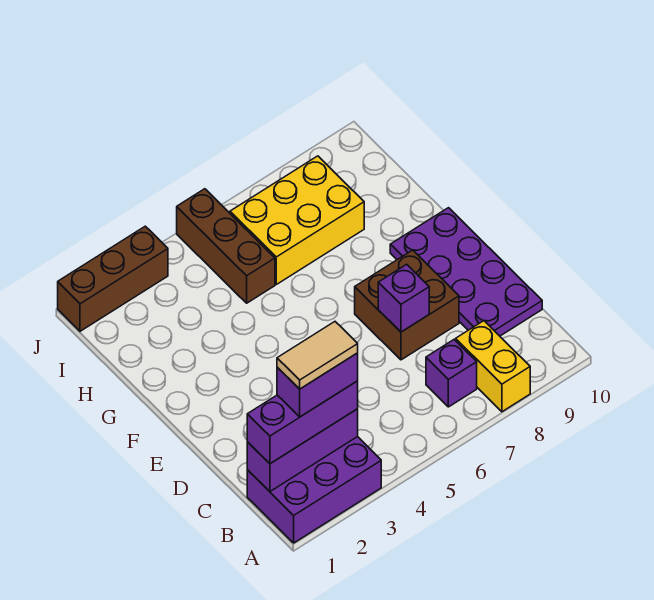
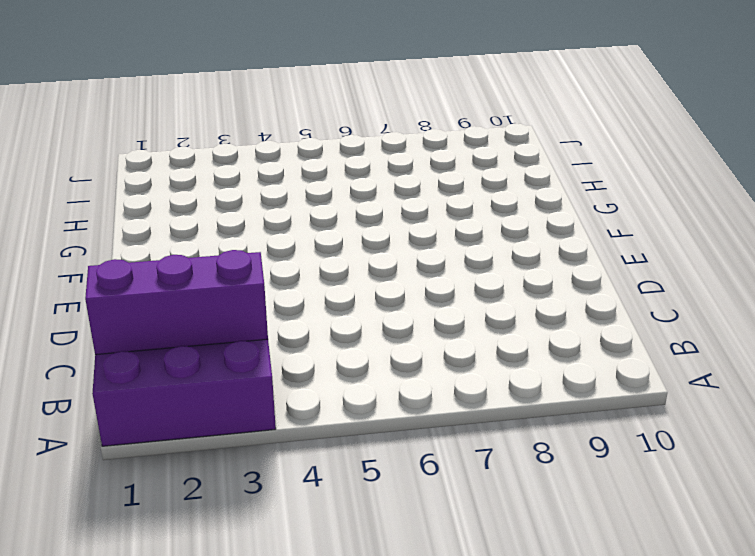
none -> yellow 1x2 brick [456,321,530,412]
none -> purple 1x1 brick [426,340,477,407]
none -> purple 2x4 plate [390,208,542,336]

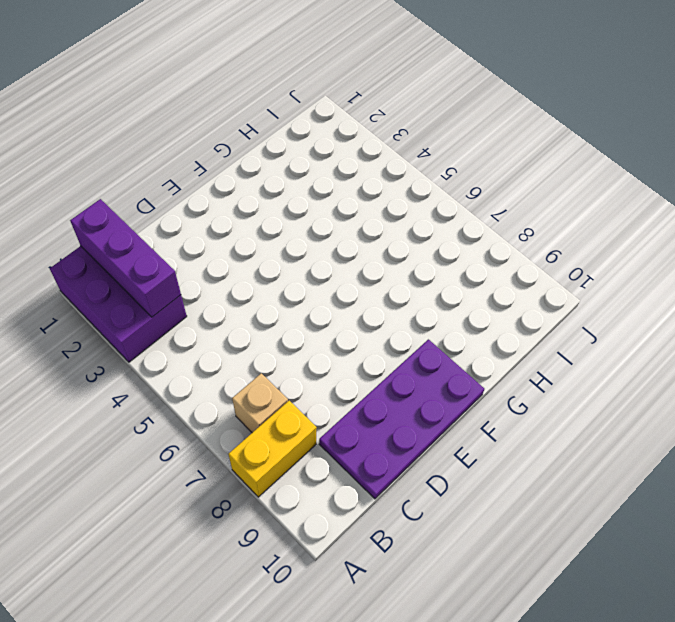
tan 1x1 brick [232,373,288,433] -> purple 1x1 brick [426,340,477,407]
none -> brown 2x2 brick [355,250,459,360]
none -> brown 1x3 brick [177,189,275,303]
none -> yellow 2x3 brick [230,156,364,284]

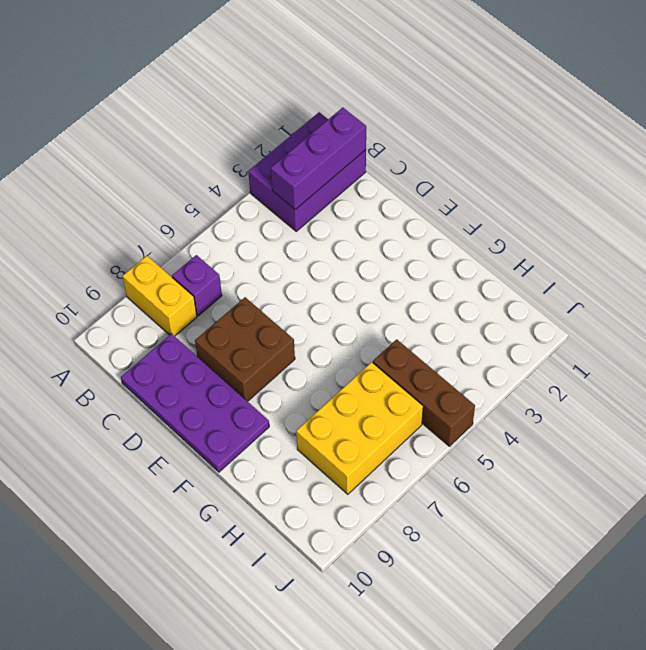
none -> brown 1x3 brick [58,226,168,331]
none -> purple 1x1 brick [378,264,429,332]
none -> purple 1x3 brick [247,381,358,464]

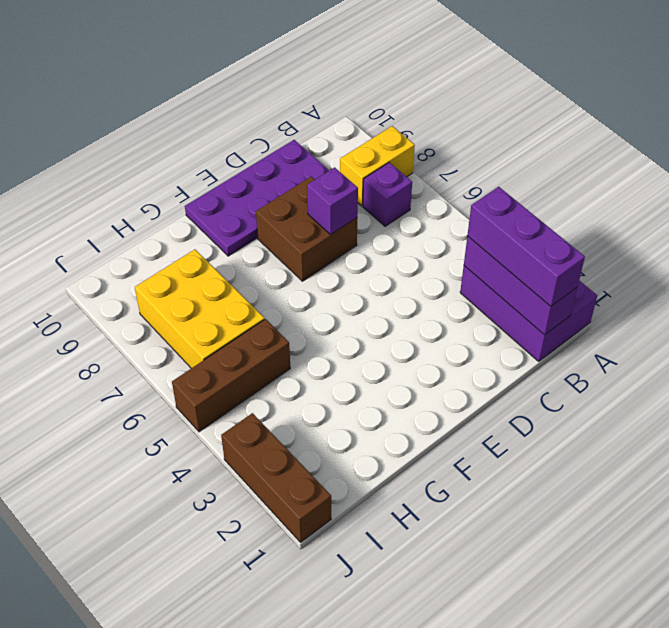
none -> purple 1x2 brick [277,353,358,417]
none -> tan 1x2 tile [277,322,358,389]

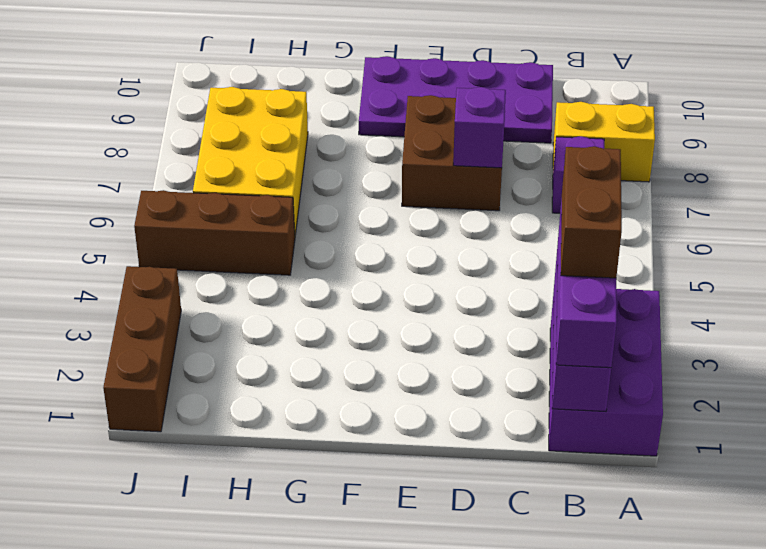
brown 1x2 brick [561,146,622,278] -> purple 1x2 brick [277,353,358,417]
none -> tan 1x2 tile [277,322,358,389]

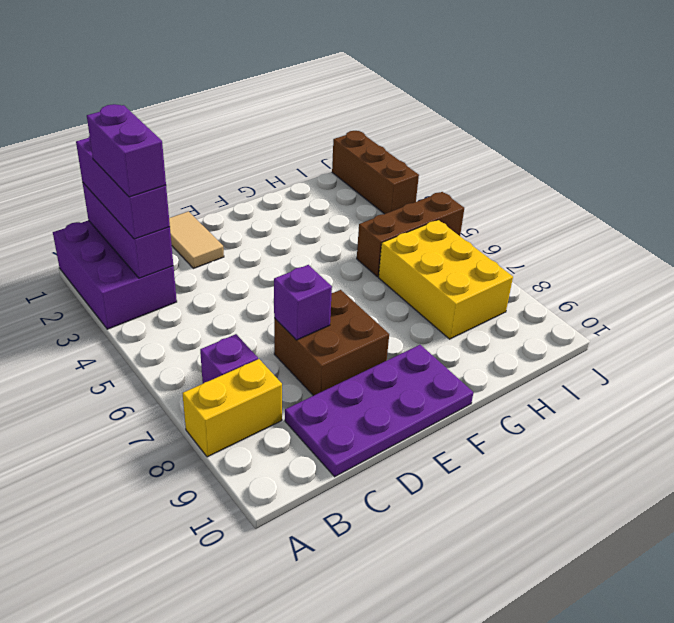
tan 1x2 tile [169,211,224,269] -> tan 1x2 tile moved to [277,322,358,389]

